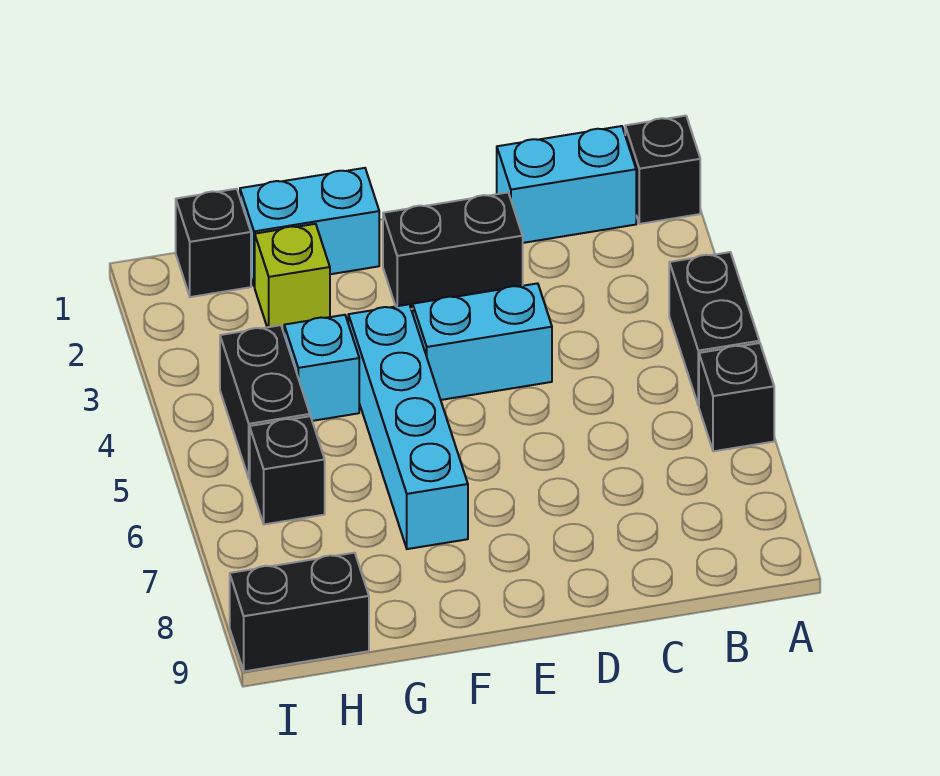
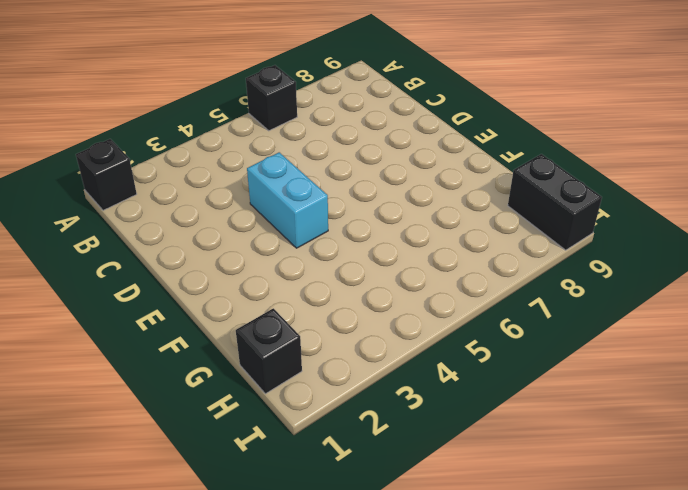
none -> black 1x2 brick [669,252,759,406]
none -> cyan 1x2 brick [497,126,636,243]
none -> black 1x2 brick [383,193,523,309]

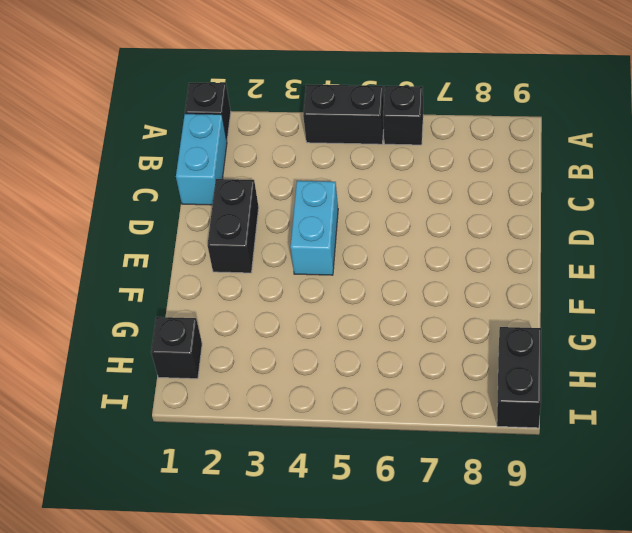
none -> cyan 1x2 brick [240,168,379,287]
none -> cyan 1x4 brick [348,304,468,549]
none -> lime 1x1 brick [255,224,330,330]

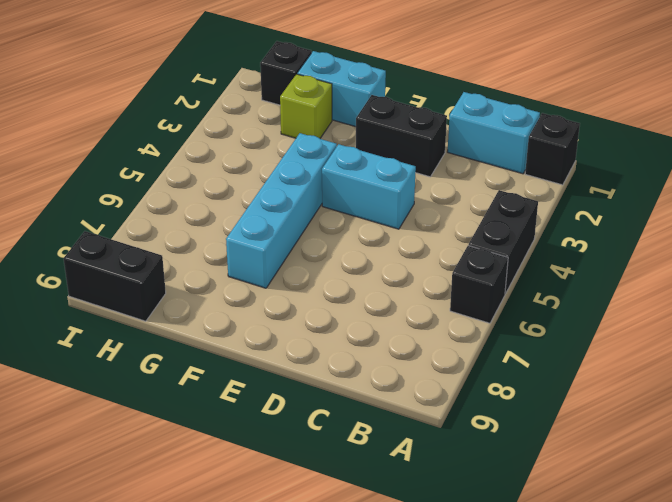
none -> cyan 1x1 brick [284,315,359,421]
none -> black 1x2 brick [220,325,310,479]
none -> black 1x1 brick [250,416,325,524]

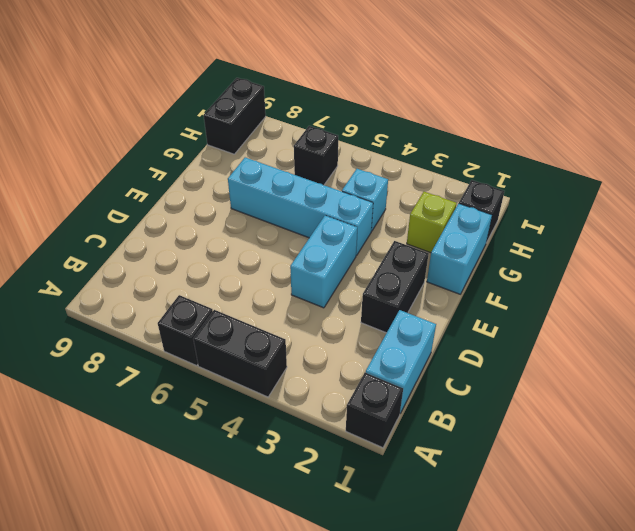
none -> black 1x2 brick [220,325,310,479]

